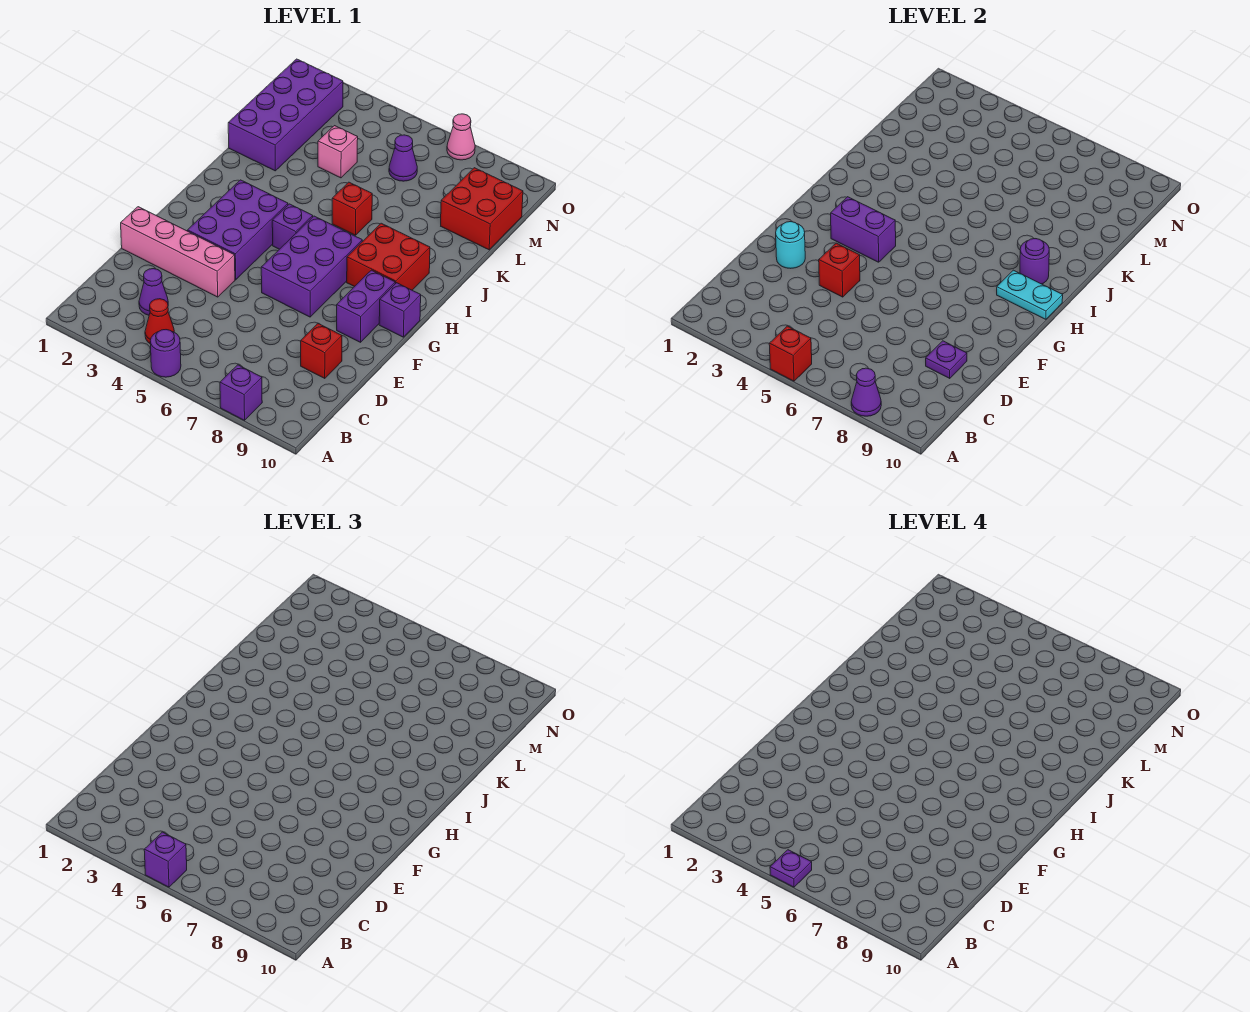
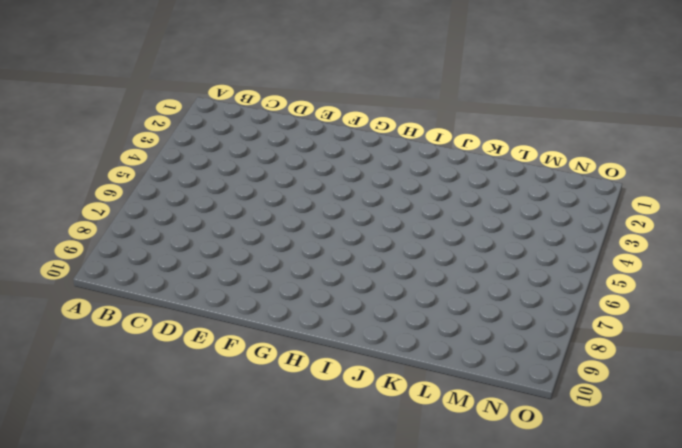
none -> purple 1x1 round brick [150,330,181,377]
none -> purple 1x1 brick [220,365,262,420]
none -> red 1x1 cone [145,299,174,343]

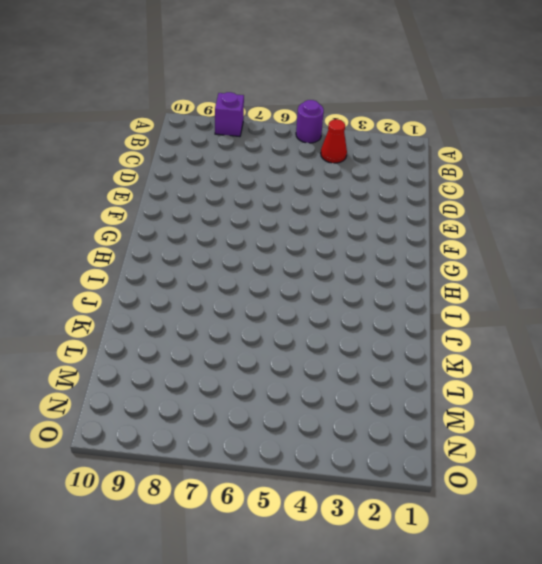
none -> purple 1x1 cone [139,269,168,315]
none -> red 1x1 brick [301,323,342,378]
none -> pink 1x4 brick [121,207,235,297]

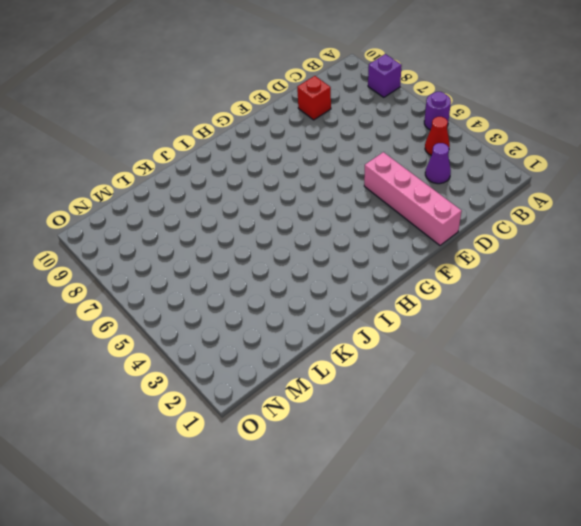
none -> purple 2x3 brick [187,180,288,280]
none -> purple 2x3 brick [261,216,362,317]
none -> purple 1x2 brick [337,270,395,342]

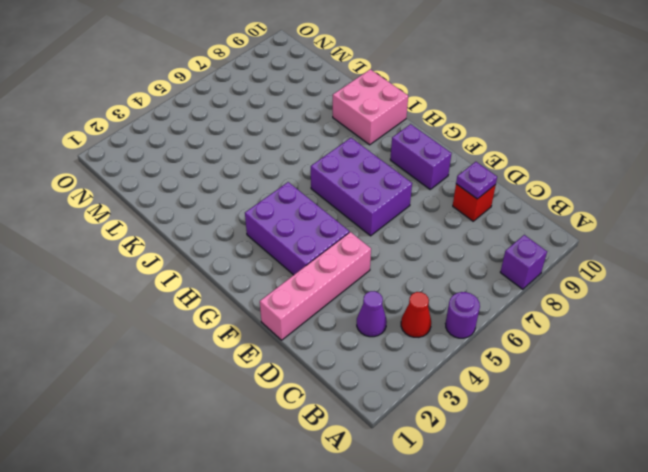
pink 2x2 brick [333,69,408,145] -> red 2x2 brick [347,223,430,290]
none -> purple 1x1 brick [379,283,421,337]
none -> purple 1x1 brick [272,204,313,249]
none -> red 1x1 brick [332,182,372,235]

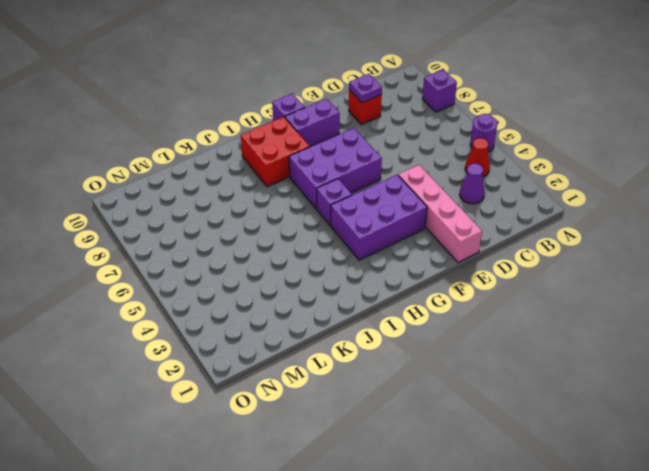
none -> red 1x1 brick [332,182,372,235]
none -> purple 2x4 brick [228,59,343,171]
none -> pink 1x1 brick [318,126,358,178]

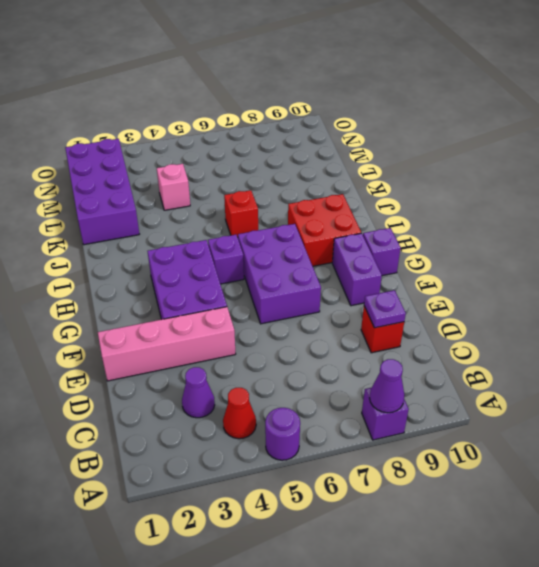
none -> red 2x2 brick [441,168,523,250]
none -> purple 1x1 cone [389,135,417,181]
none -> pink 1x1 cone [447,114,475,160]

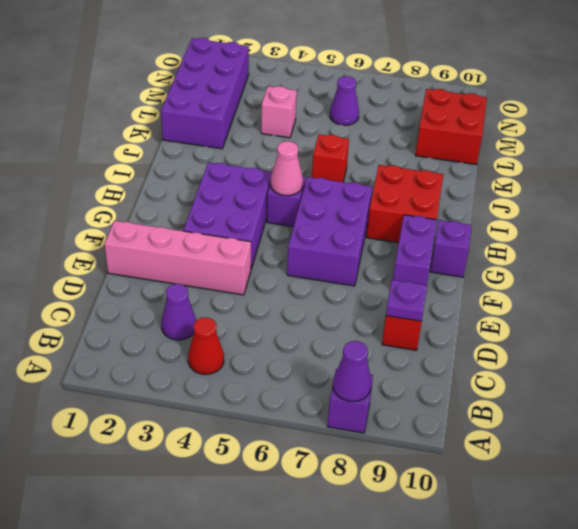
pink 1x1 cone [270,141,303,196] -> pink 1x1 cone moved to [447,114,475,160]
none -> purple 1x1 round brick [150,330,181,377]
none -> red 1x1 brick [769,326,812,381]
none -> cyan 1x1 round brick [776,222,805,268]

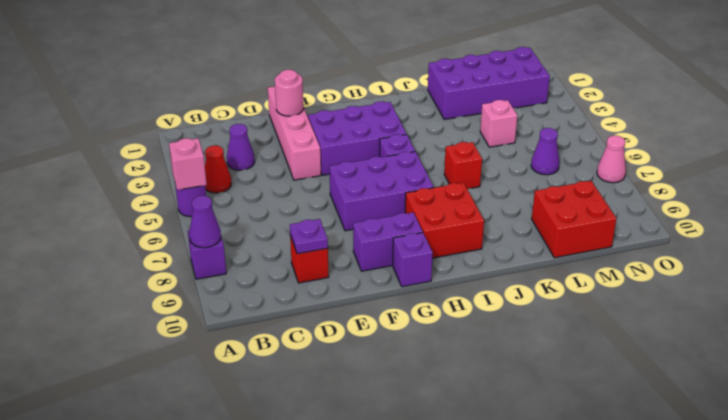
pink 1x1 brick [169,138,207,190] -> red 1x1 brick [769,326,812,381]
pink 1x1 round brick [275,70,304,116] -> cyan 1x1 round brick [776,222,805,268]
none -> red 1x1 brick [819,243,860,297]
none -> purple 1x2 brick [831,197,896,262]
none -> cyan 1x2 plate [997,270,1063,319]

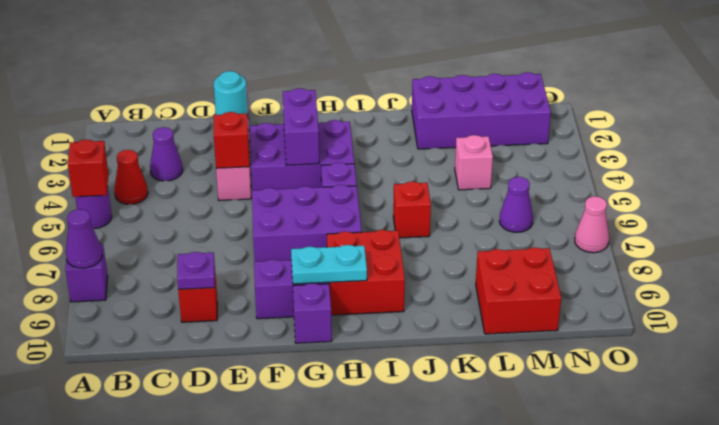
cyan 1x2 plate [291,245,367,284] -> cyan 1x2 plate turned to [997,270,1063,319]
none -> purple 1x1 round brick [1020,239,1049,284]
none -> purple 1x1 brick [144,832,187,887]
none -> purple 1x1 plate [770,850,812,887]

